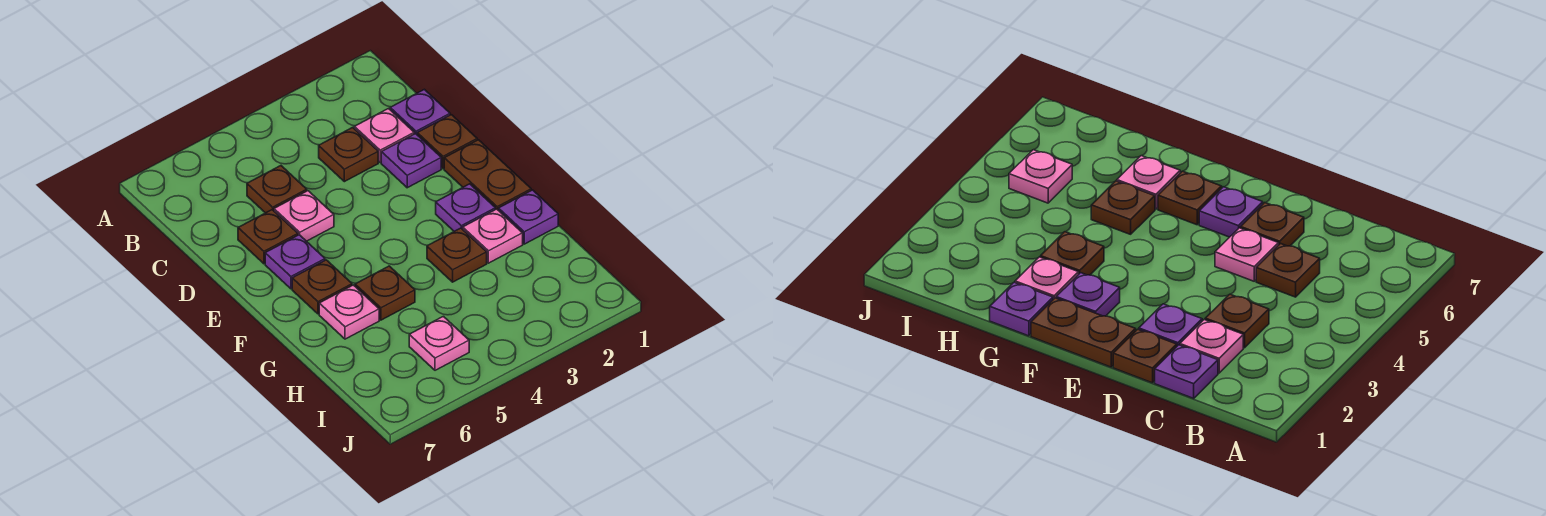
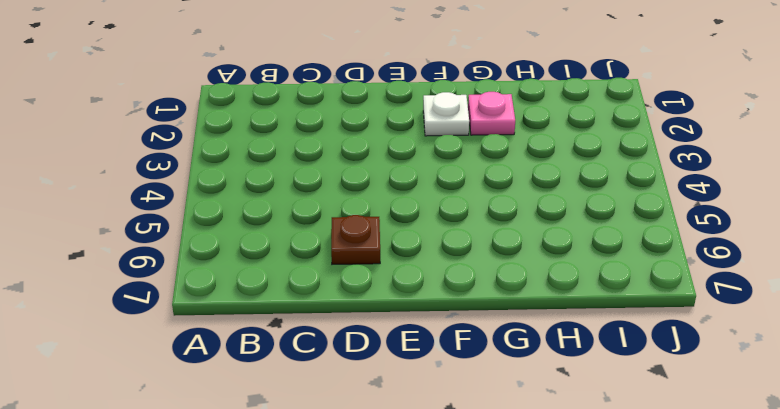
white 1x1 plate [423,92,469,136] -> purple 1x1 plate [436,184,495,231]
none -> purple 1x1 plate [390,89,450,134]
none -> pink 1x1 plate [354,109,414,162]
none -> brown 1x1 plate [319,127,378,182]

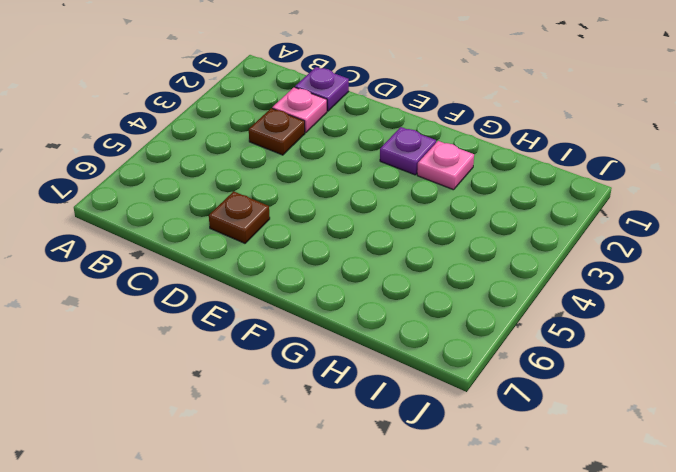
none -> brown 1x1 plate [247,166,307,213]
none -> brown 1x1 plate [417,115,477,169]
none -> purple 1x1 plate [381,134,441,188]

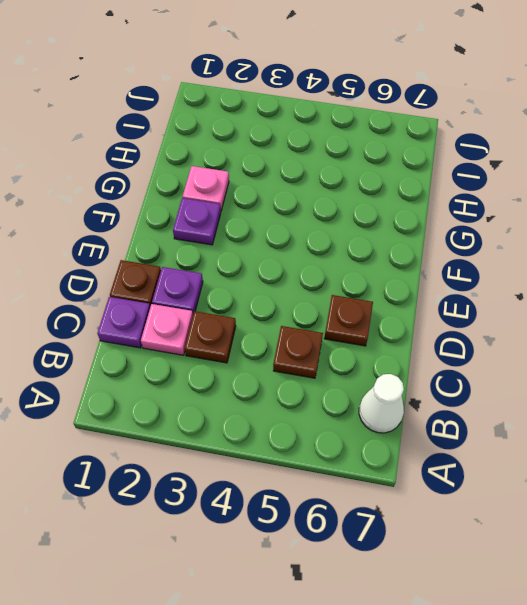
white 1x1 cone [359,374,404,433] -> none
none -> pink 1x1 plate [274,191,334,241]
none -> brown 1x2 plate [444,140,531,210]
none -> purple 1x1 plate [265,235,325,289]

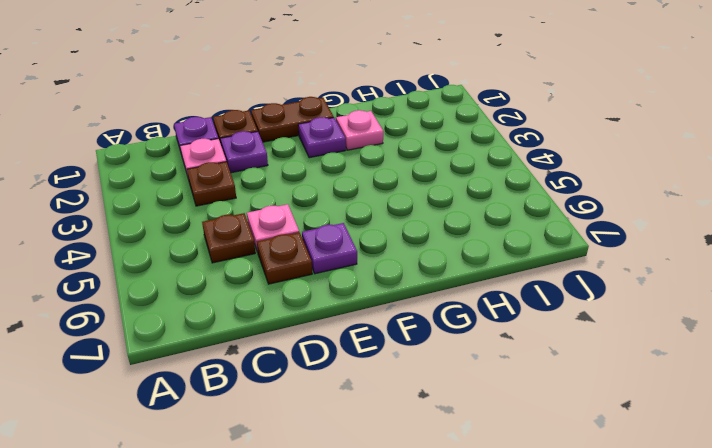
none -> brown 1x1 plate [292,260,352,314]
none -> purple 1x1 plate [499,190,558,244]
none -> brown 1x1 plate [427,228,487,282]

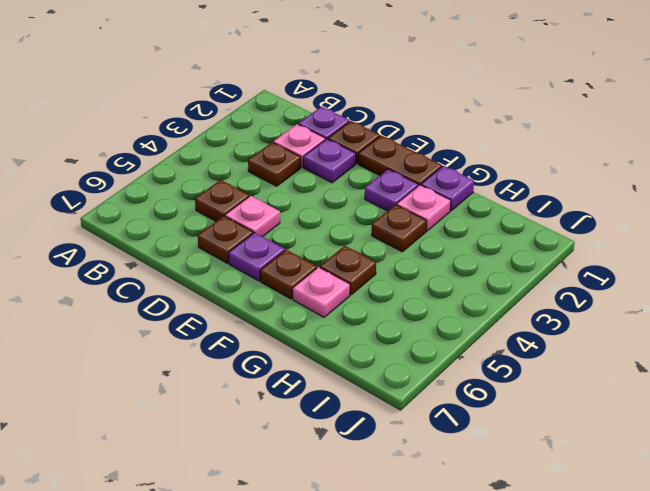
none -> pink 1x1 plate [409,316,469,370]

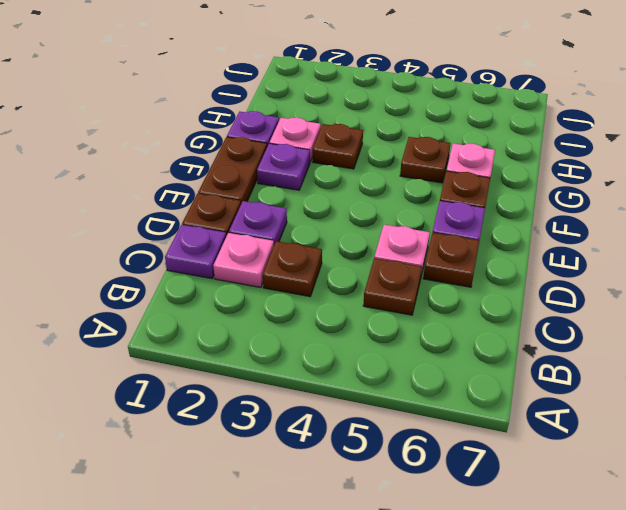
none -> pink 1x1 plate [409,316,469,370]

